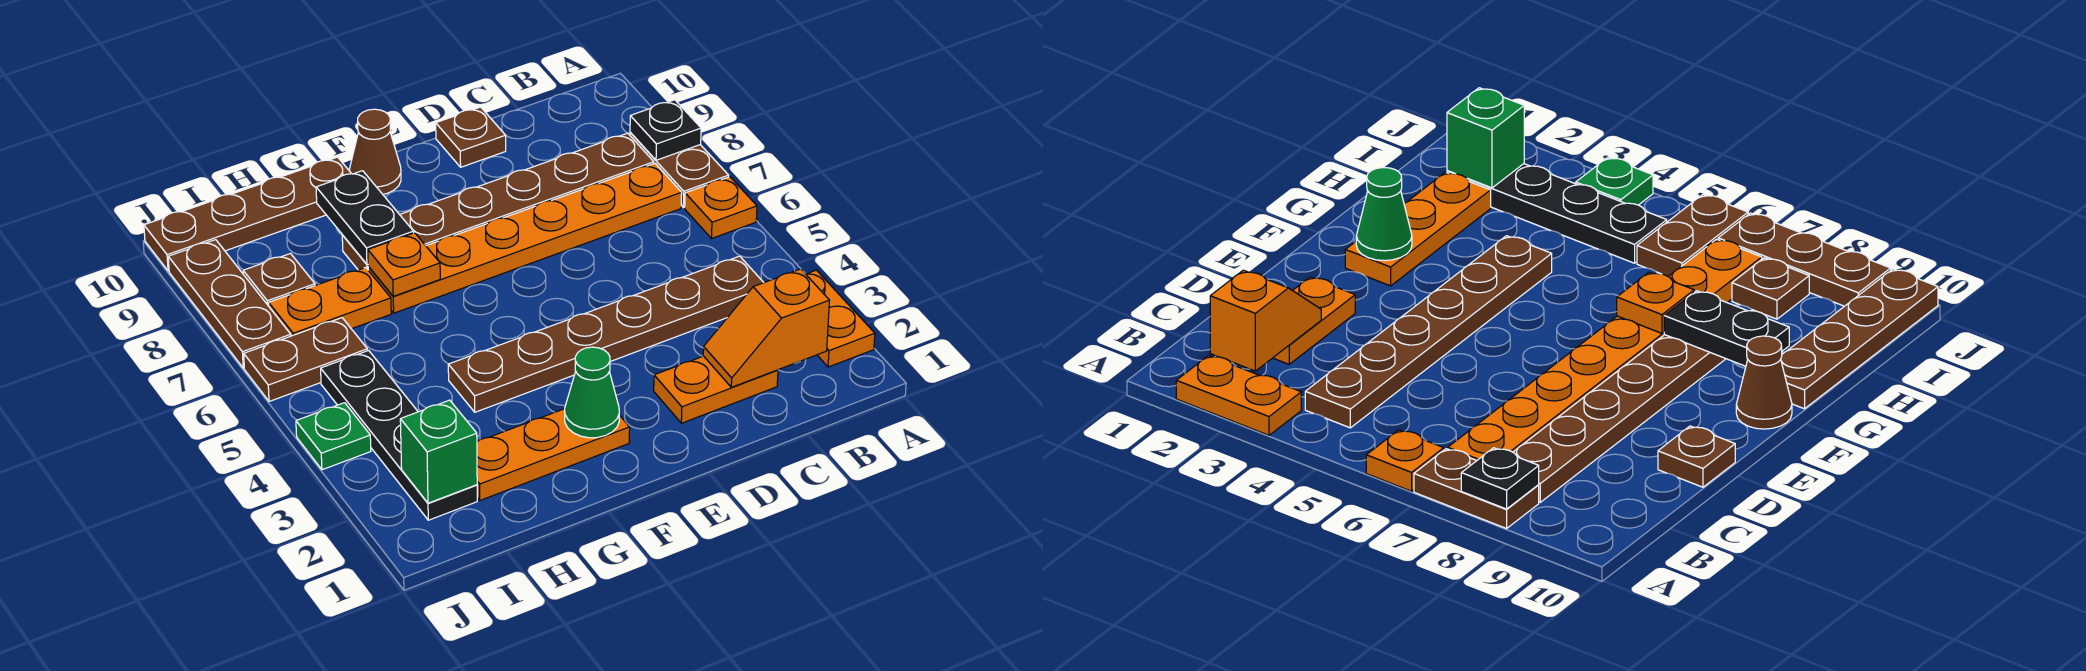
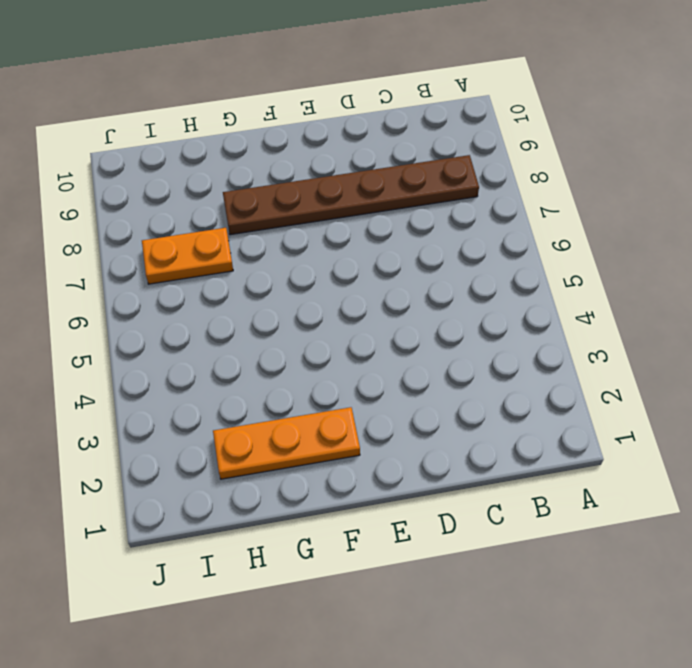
none -> orange 1x2 plate [806,270,875,367]
none -> orange 1x1 plate [685,177,757,239]
none -> brown 1x2 plate [630,132,729,208]

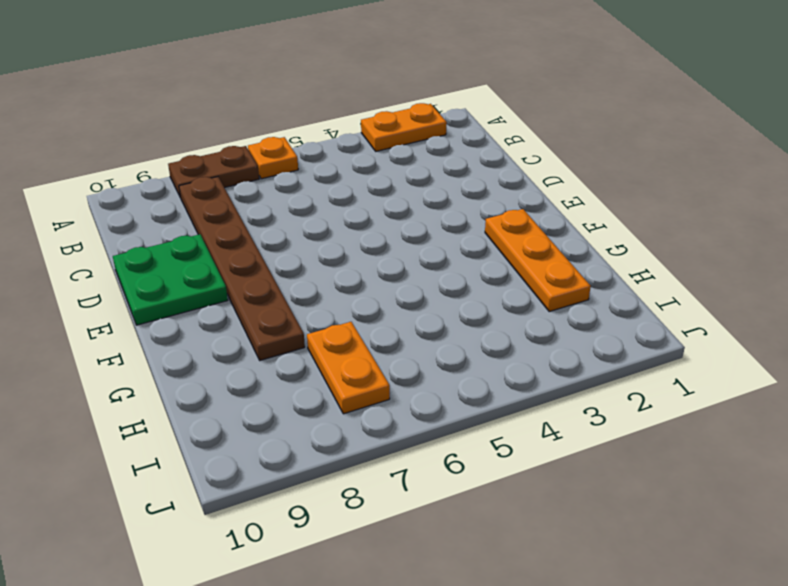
green 2x2 plate [113,234,228,325] -> brown 1x1 plate [436,107,506,167]
none -> brown 1x6 plate [448,256,764,412]
none -> orange 1x6 plate [368,163,682,313]
none -> orange 1x2 plate [654,356,778,423]

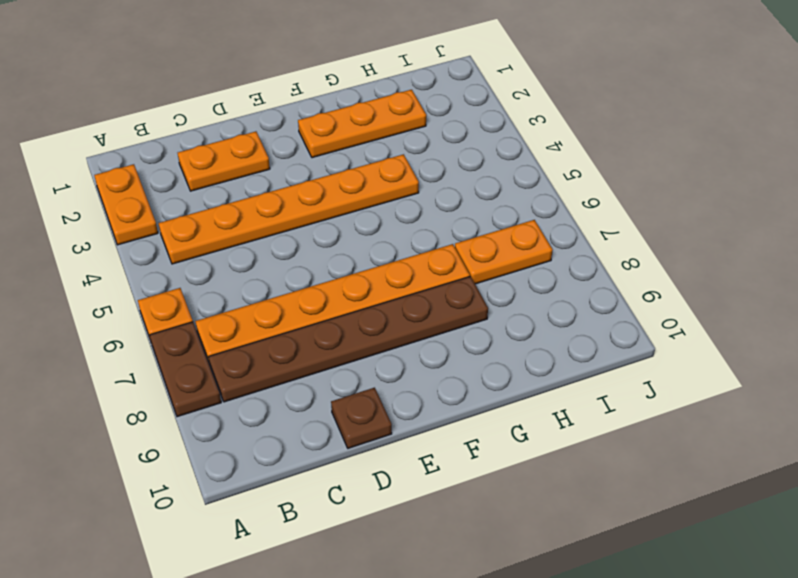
orange 1x6 plate [159,154,419,264] -> brown 1x6 plate [448,256,764,412]
none -> brown 1x1 cone [350,109,401,194]
none -> brown 1x4 plate [144,157,351,271]
none -> black 1x4 plate [321,351,477,520]

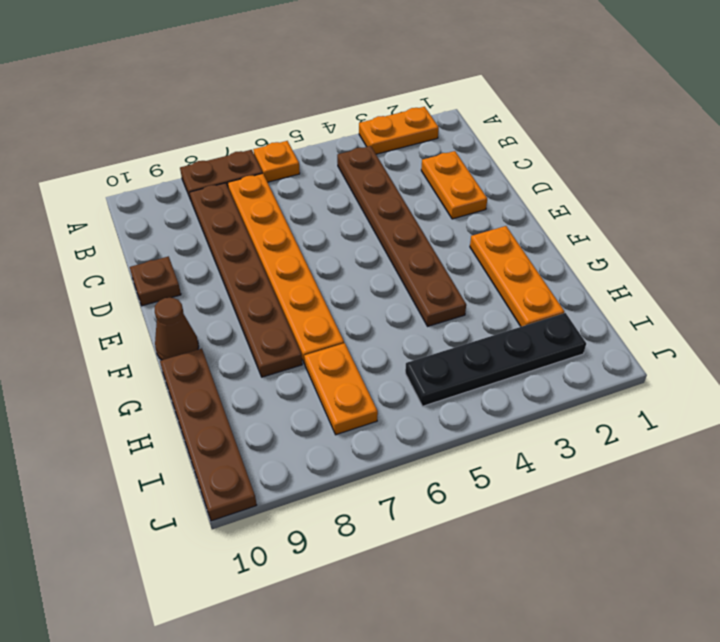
none -> brown 1x2 plate [244,318,367,401]
none -> brown 1x1 plate [243,254,315,306]
none -> green 1x1 plate [296,403,371,470]

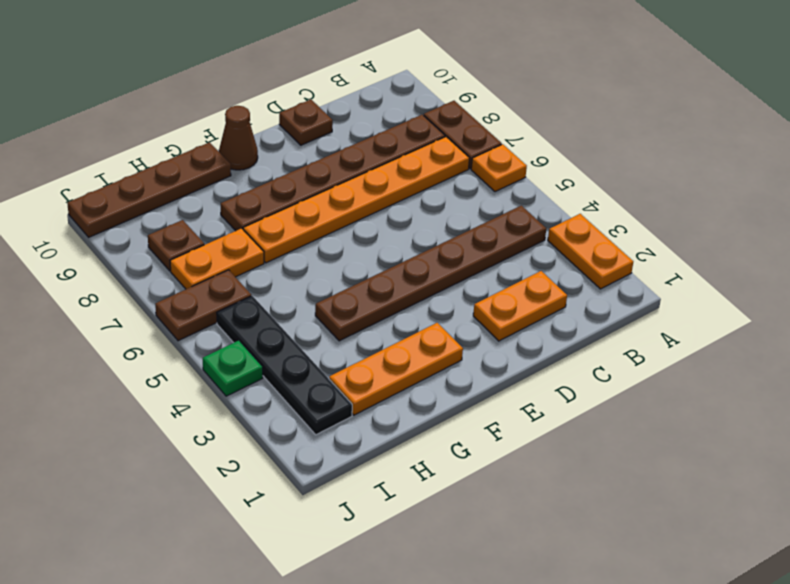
none -> brown 1x3 plate [168,240,291,368]
none -> black 1x1 plate [630,100,701,160]
none -> orange 1x2 slope [703,269,829,387]

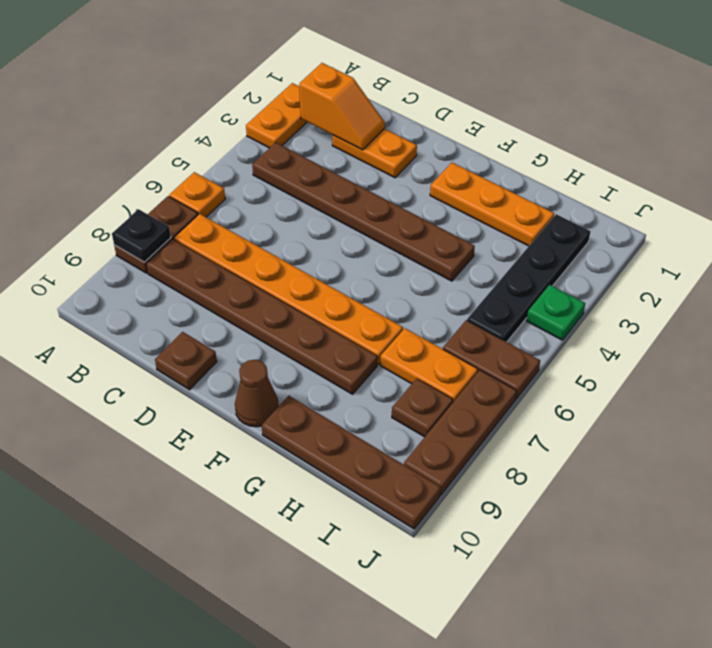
none -> green 1x1 cone [565,347,619,438]
none -> orange 1x1 plate [368,233,440,296]
none -> black 1x2 plate [316,171,414,264]

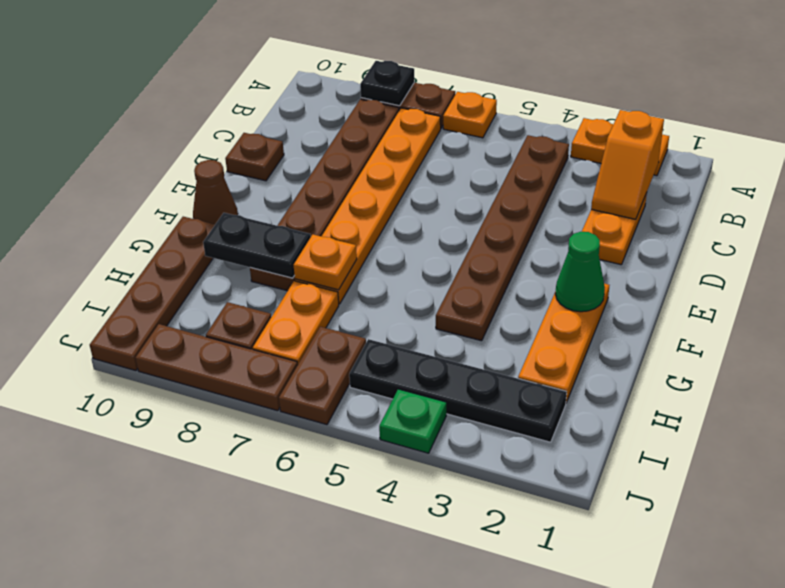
none -> green 1x1 brick [400,400,477,503]

